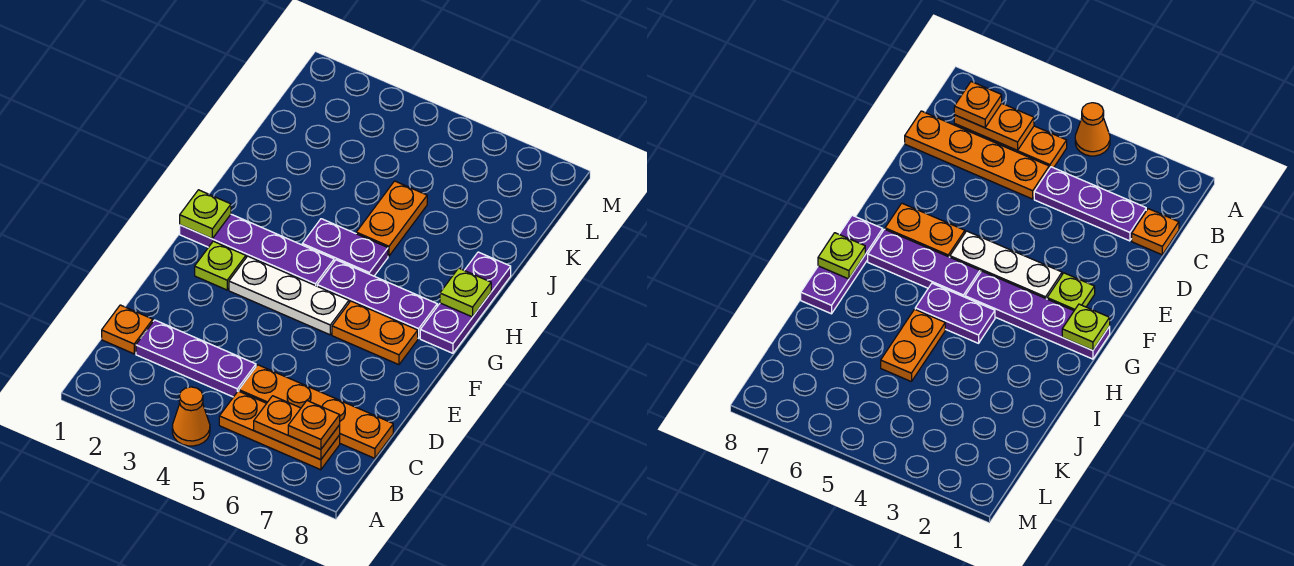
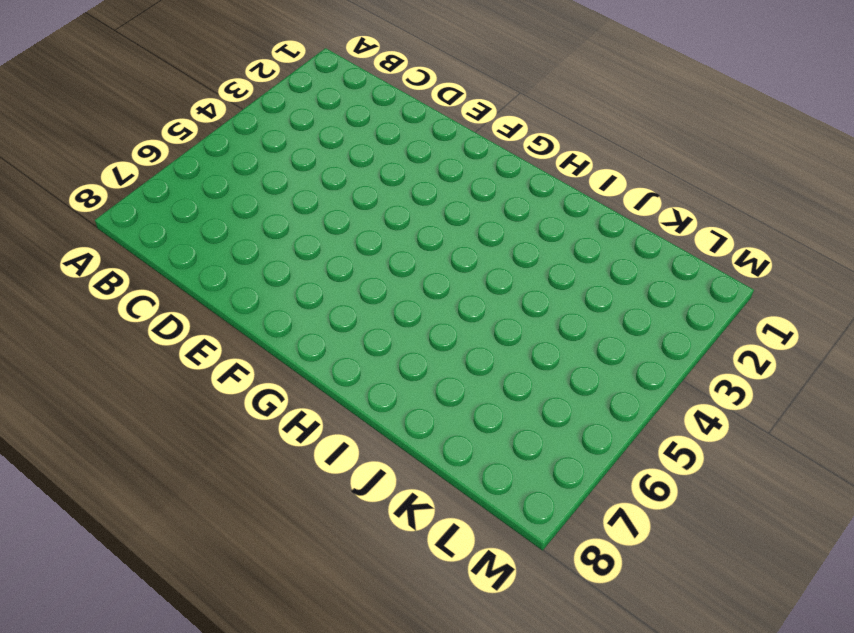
none -> orange 1x1 cone [172,387,210,446]
none -> orange 1x3 plate [219,391,340,470]
none -> orange 1x1 plate [102,305,153,354]

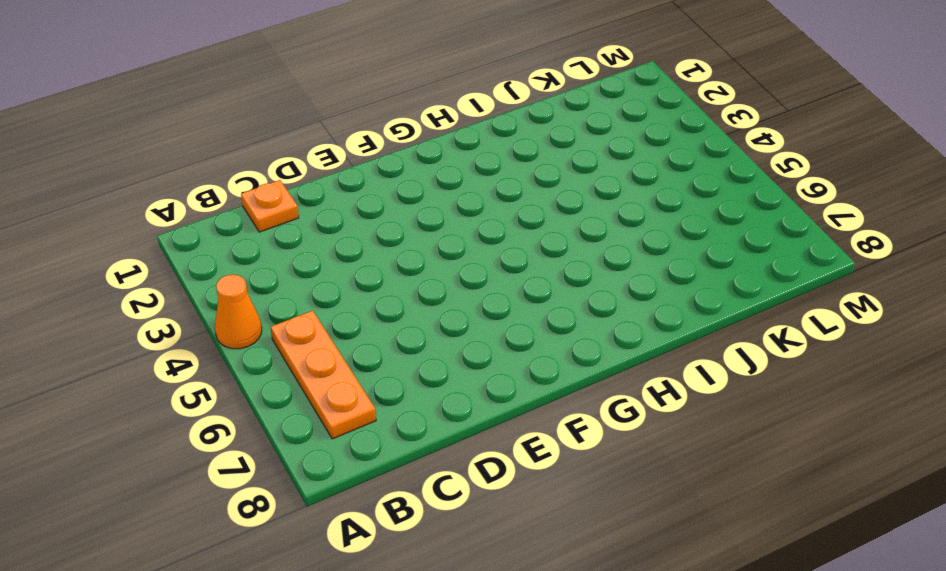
none -> purple 1x3 plate [136,320,256,397]
none -> orange 1x4 plate [239,365,393,458]
none -> lime 1x1 plate [195,241,246,290]

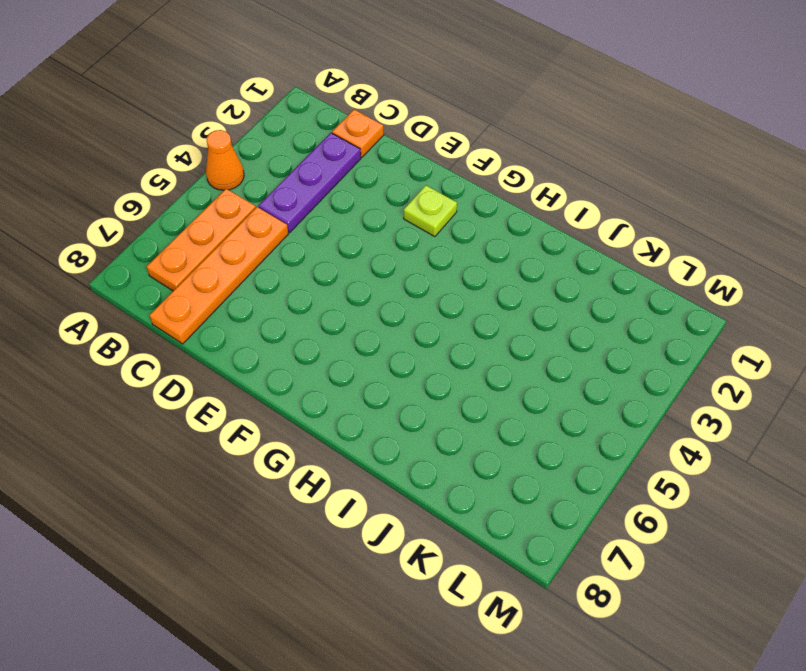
none -> white 1x3 plate [229,256,349,335]
none -> orange 1x2 plate [332,301,418,365]
none -> purple 1x4 plate [180,214,334,286]

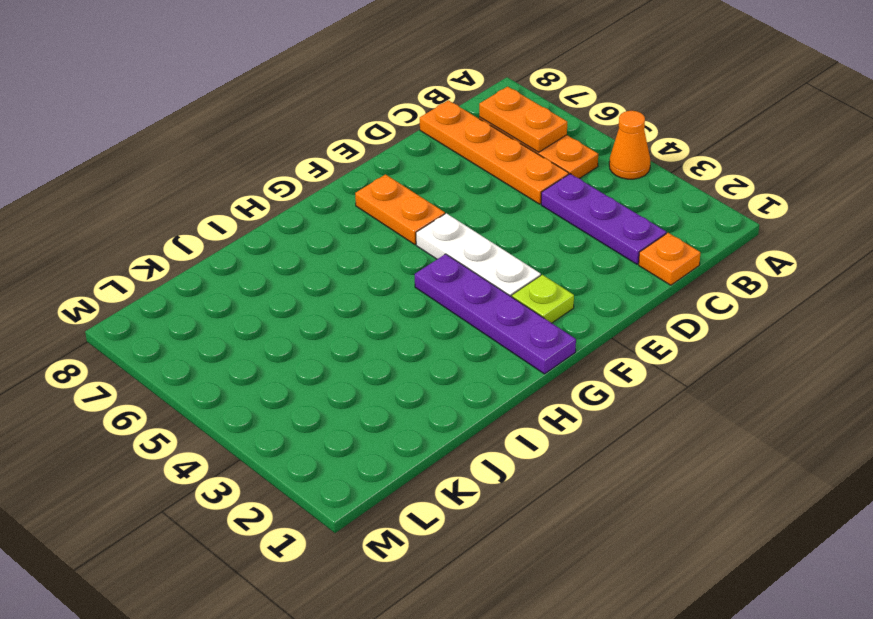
none -> purple 1x3 plate [317,260,437,338]
none -> purple 1x3 plate [420,252,511,353]
none -> purple 1x2 plate [302,219,388,276]

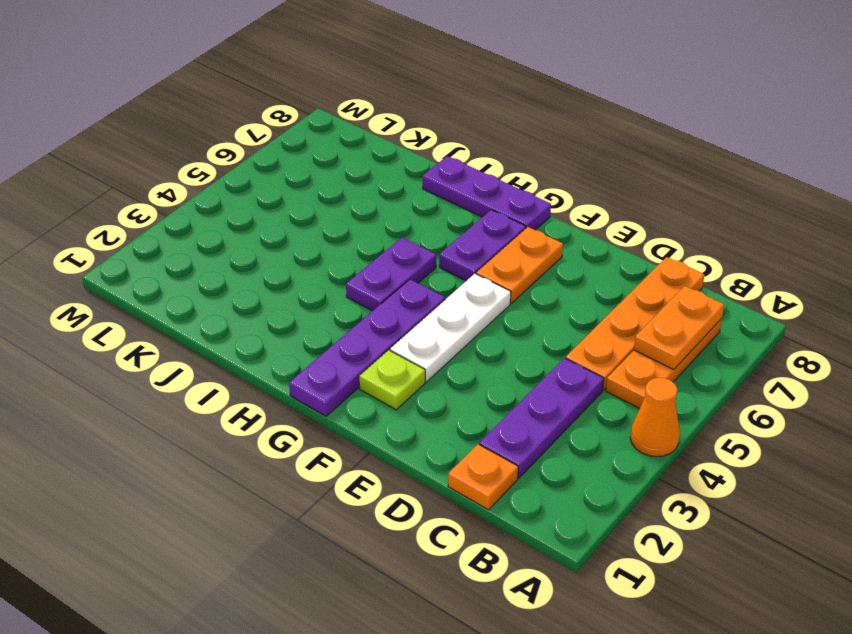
purple 1x2 plate [439,210,526,281] -> purple 1x3 plate [317,260,437,338]
none -> orange 1x2 plate [356,181,427,256]
none -> lime 1x1 plate [180,190,231,239]
none -> lime 1x1 plate [440,268,491,317]

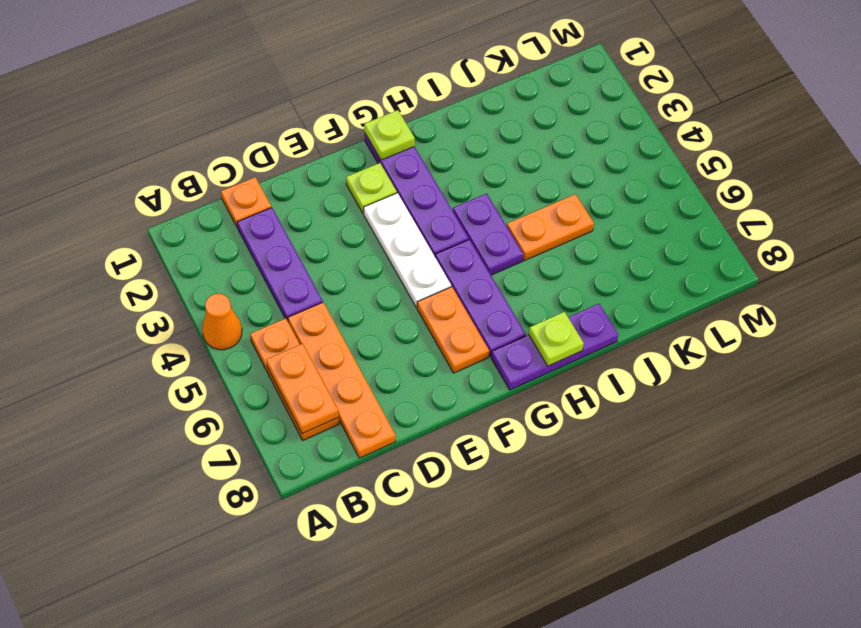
none -> orange 1x1 plate [288,401,340,449]

